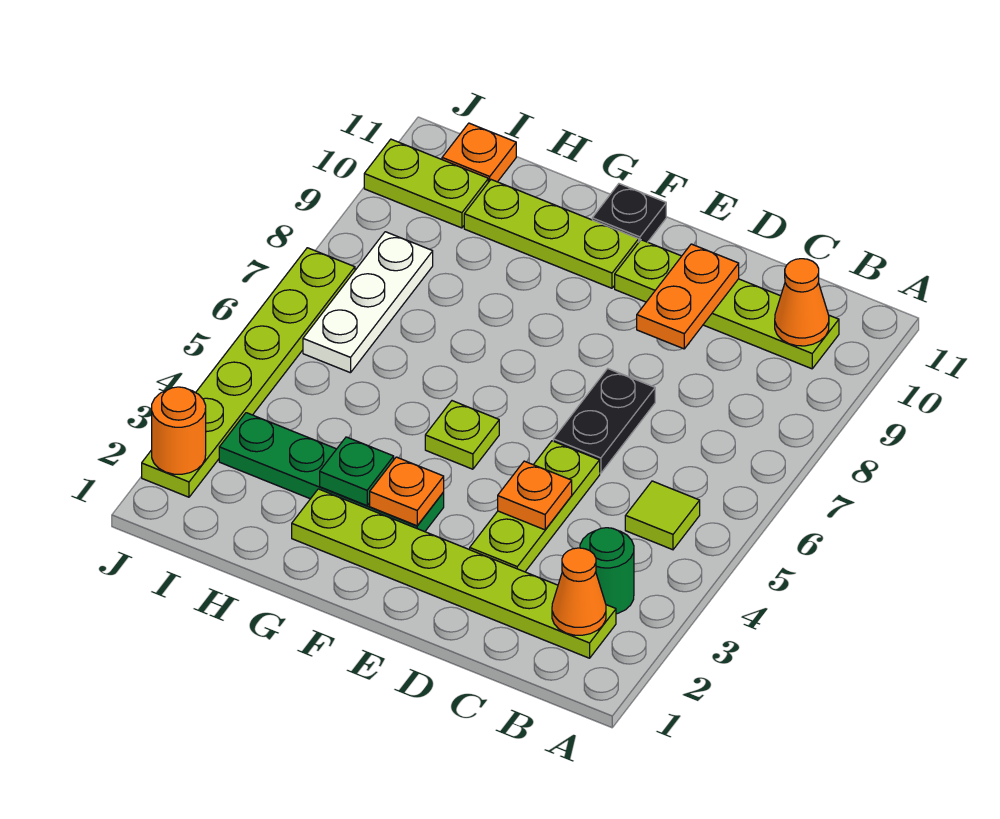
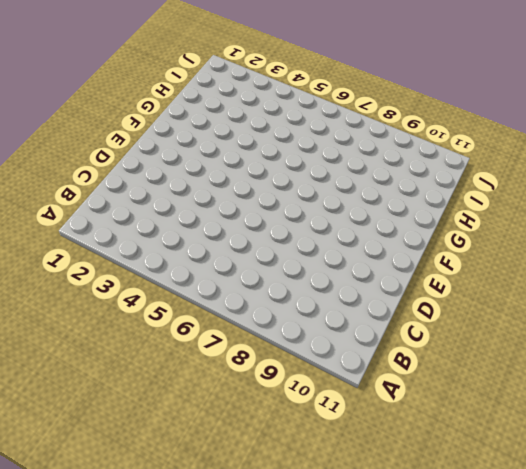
none -> lime 1x6 plate [292,489,616,658]
none -> green 1x1 round brick [580,528,634,614]
none -> lime 1x1 tile [625,481,700,550]

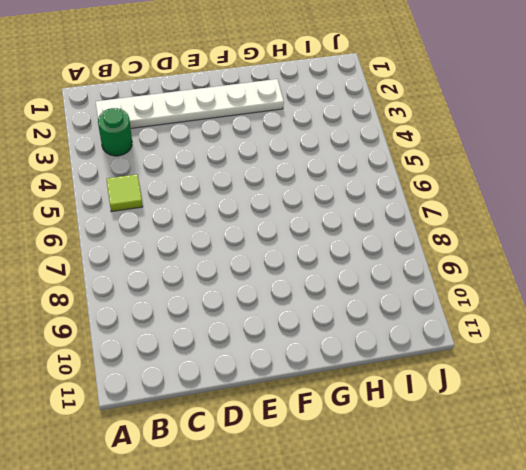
white 1x6 plate [96,79,284,128] -> lime 1x6 plate [292,489,616,658]
none -> lime 1x4 plate [615,240,839,369]
none -> lime 1x3 plate [470,441,600,572]
none -> black 1x2 plate [553,369,655,473]

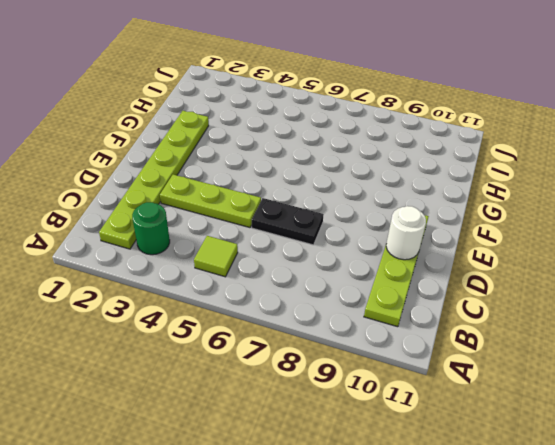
white 1x1 round brick [386,206,426,260] -> orange 1x2 plate [637,244,739,349]
none -> green 1x4 plate [219,413,444,532]
none -> lime 1x1 plate [425,401,499,469]
none -> lime 1x3 plate [464,180,639,288]

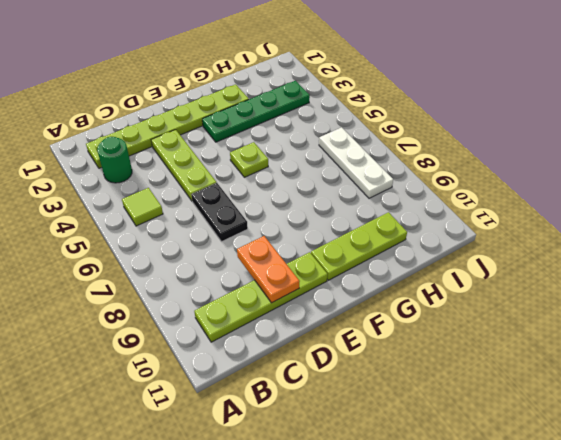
none -> black 1x1 plate [592,184,666,242]
none -> lime 1x2 plate [364,139,488,228]
none -> orange 1x1 plate [442,123,516,182]

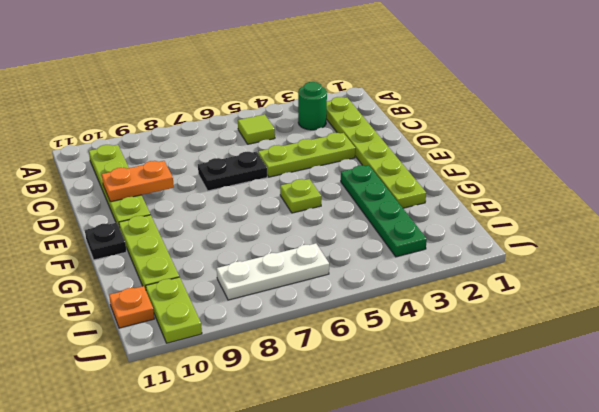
none -> lime 1x6 plate [142,248,355,497]
none -> orange 1x1 cone [552,548,606,635]
none -> orange 1x1 cone [775,259,829,346]

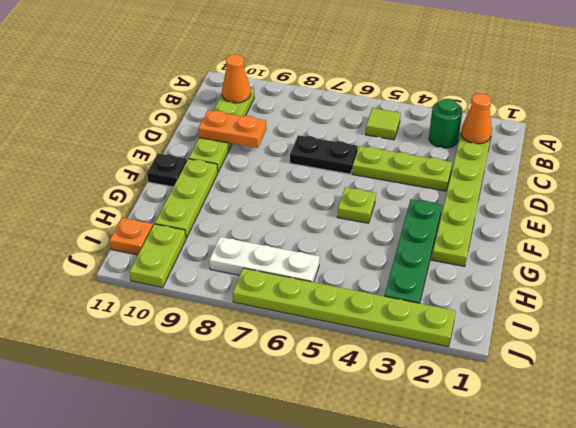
none -> orange 1x1 plate [498,461,572,530]
none -> orange 1x1 plate [370,457,444,526]
none -> green 1x1 plate [320,437,394,506]

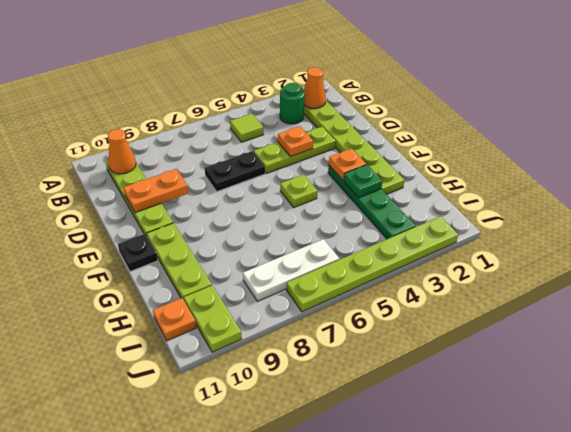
none -> orange 1x1 round brick [152,387,206,474]

